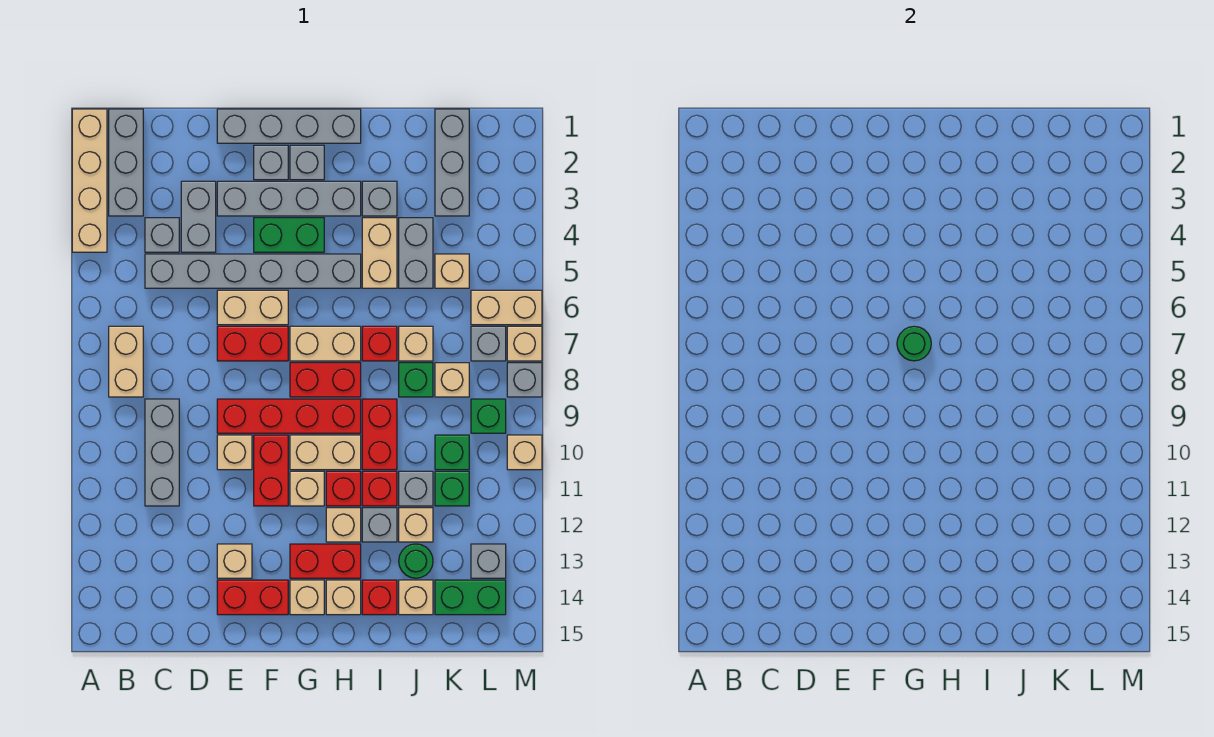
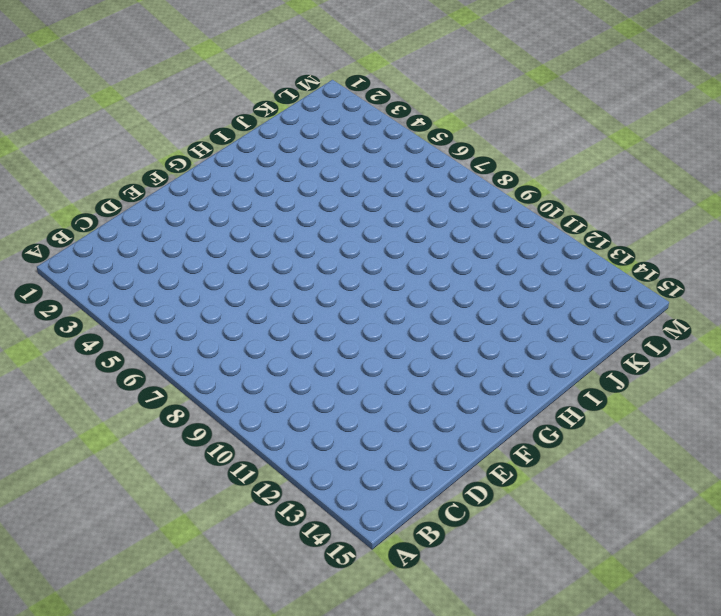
none -> tan 1x4 brick [72,109,107,252]
none -> grey 1x3 brick [109,109,143,216]
none -> tan 1x2 brick [109,326,143,397]
none -> grey 1x1 brick [145,218,179,252]

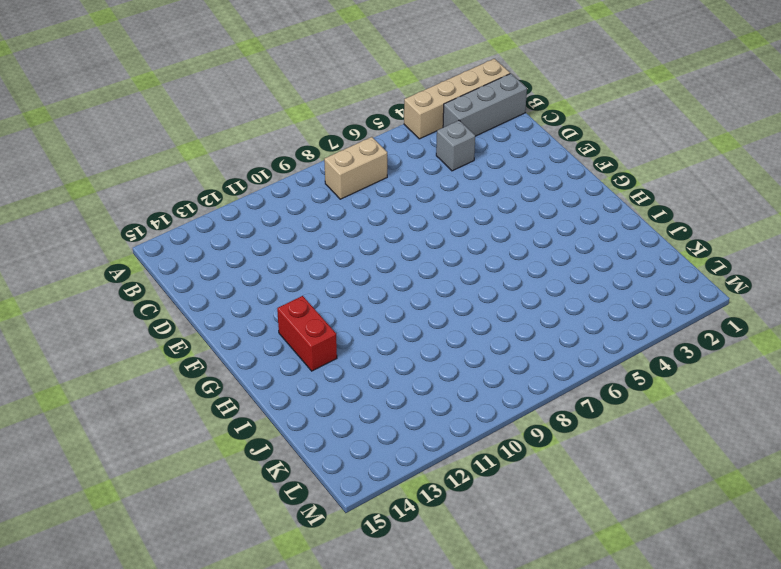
none -> grey 1x6 brick [145,254,361,288]
none -> grey 1x3 brick [145,399,179,506]
none -> grey 1x2 brick [181,181,216,252]
none -> grey 1x4 brick [217,109,361,143]

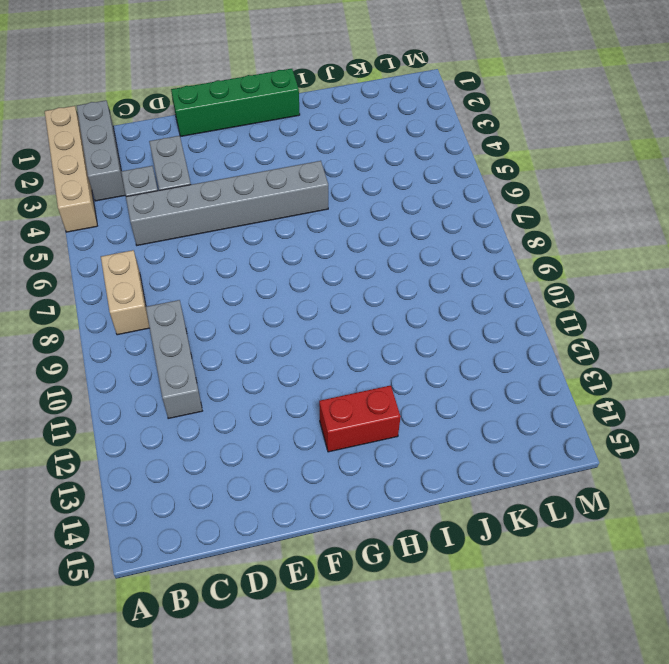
green 1x4 brick [171,69,300,136] -> grey 1x4 brick [217,109,361,143]
none -> grey 1x4 brick [217,181,361,216]
none -> tan 1x2 brick [217,290,288,325]
none -> red 1x2 brick [217,326,288,361]
none -> red 1x4 brick [217,399,361,433]

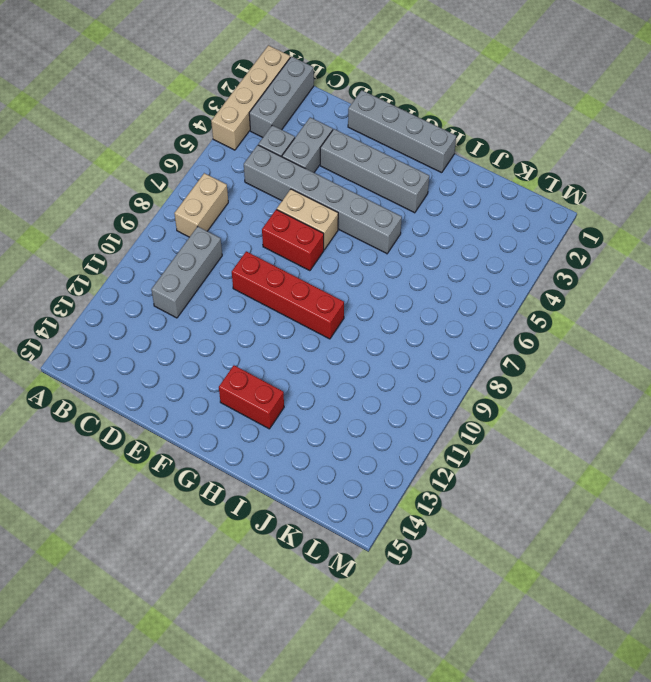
none -> tan 1x1 brick [217,435,252,470]
none -> tan 1x1 brick [217,544,252,578]
none -> red 1x2 brick [217,580,288,615]
none -> grey 1x1 brick [254,145,288,180]

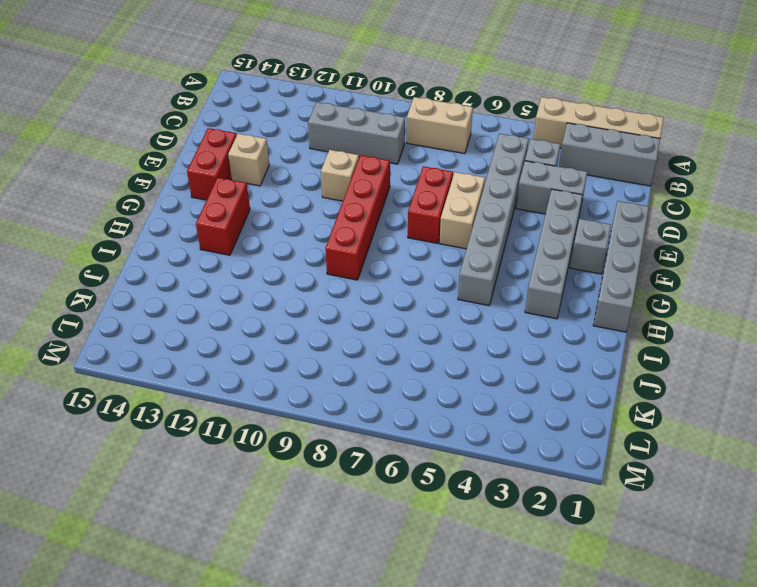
none -> green 1x2 brick [254,218,324,252]
none -> red 1x2 brick [254,435,288,506]
none -> grey 1x1 brick [290,145,324,180]
none -> tan 1x2 brick [290,326,361,361]

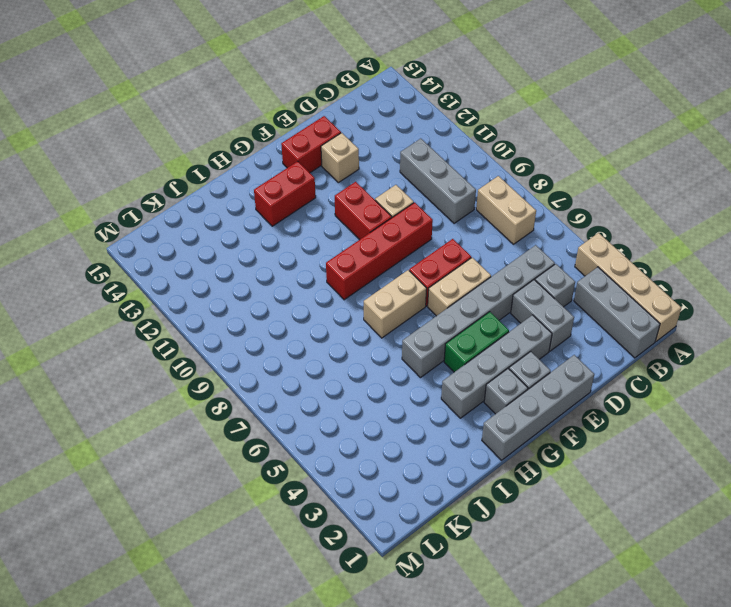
none -> red 1x2 brick [290,363,361,397]
none -> tan 1x2 brick [290,435,361,470]
none -> tan 1x1 brick [290,471,324,506]
none -> tan 1x1 brick [290,580,324,615]

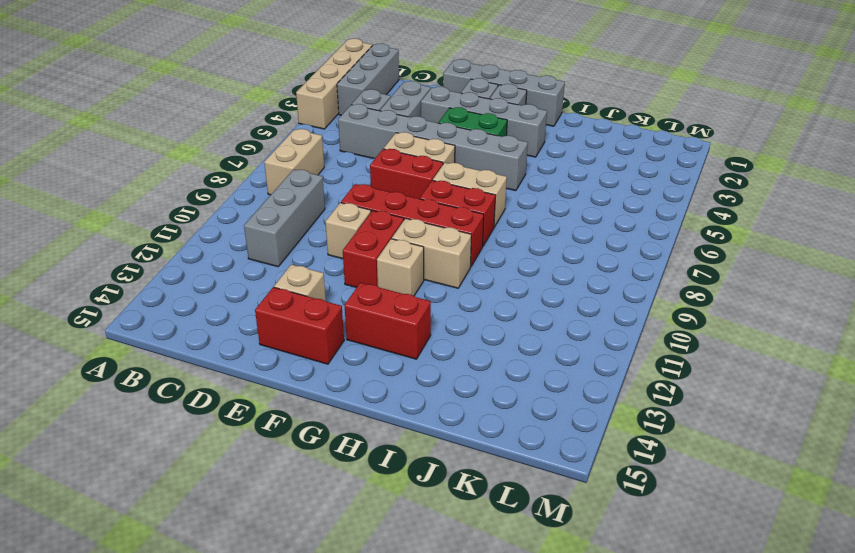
none -> tan 1x1 brick [290,580,324,615]
none -> red 1x1 brick [326,471,361,506]
none -> tan 1x1 brick [326,508,361,542]
none -> tan 1x1 brick [326,580,361,615]

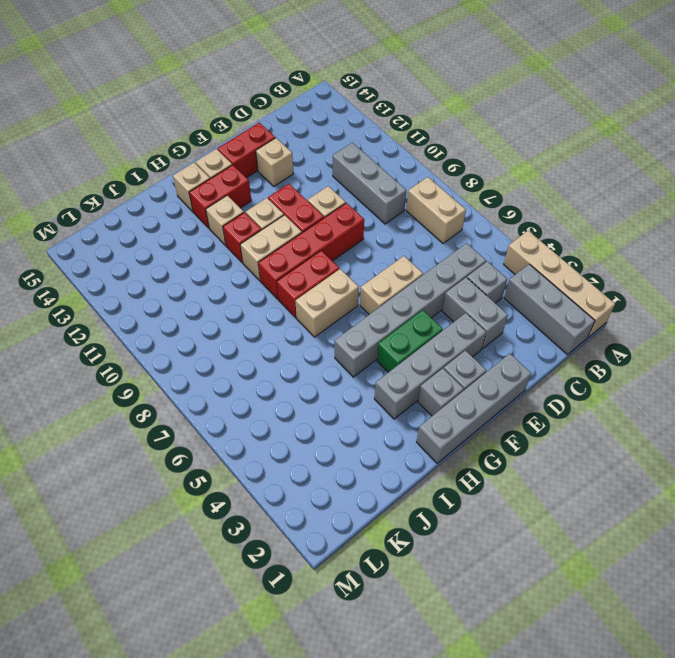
none -> red 1x2 brick [217,326,288,361]
none -> grey 1x1 brick [362,181,397,216]
none -> tan 1x2 brick [362,218,397,288]
none -> red 1x1 brick [362,326,397,361]

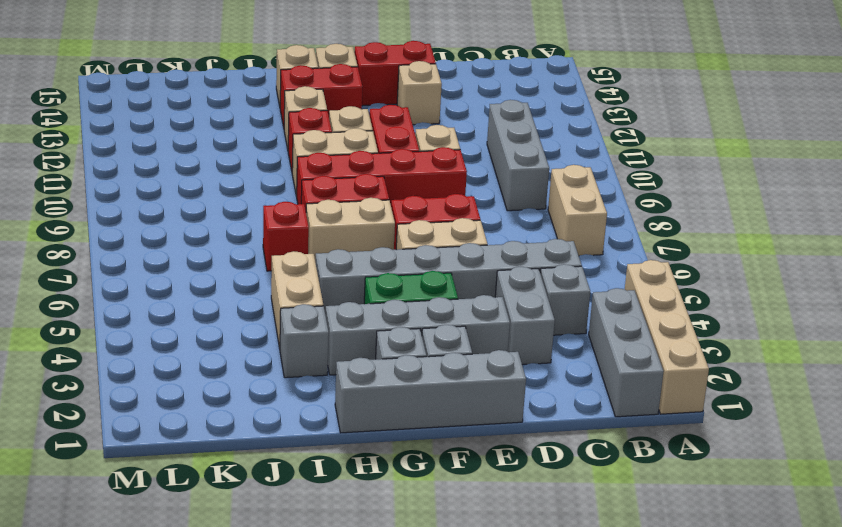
none -> red 1x2 brick [362,399,397,470]
none -> red 1x1 brick [362,471,397,506]
none -> grey 1x1 brick [362,508,397,542]
none -> red 1x1 brick [362,580,397,615]

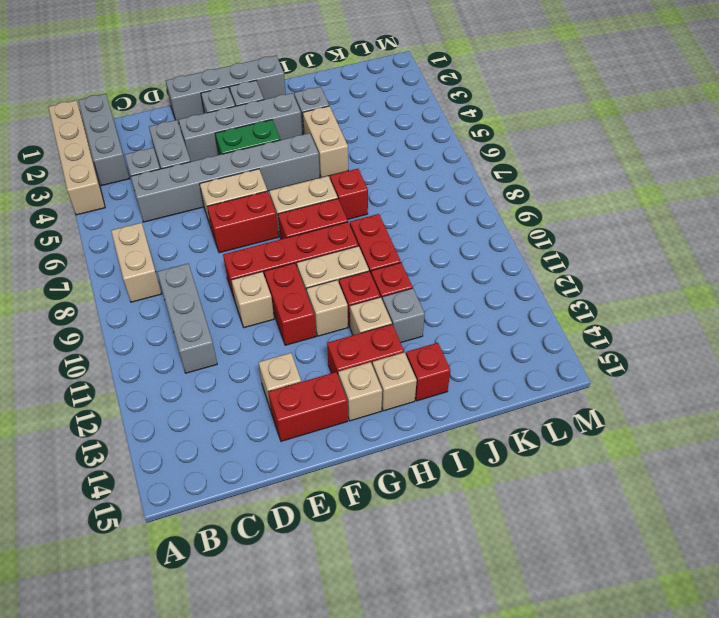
none -> grey 1x2 brick [399,218,433,288]
none -> tan 1x1 brick [399,326,433,361]
none -> green 1x1 brick [399,363,433,397]
none -> grey 1x1 brick [399,471,433,506]

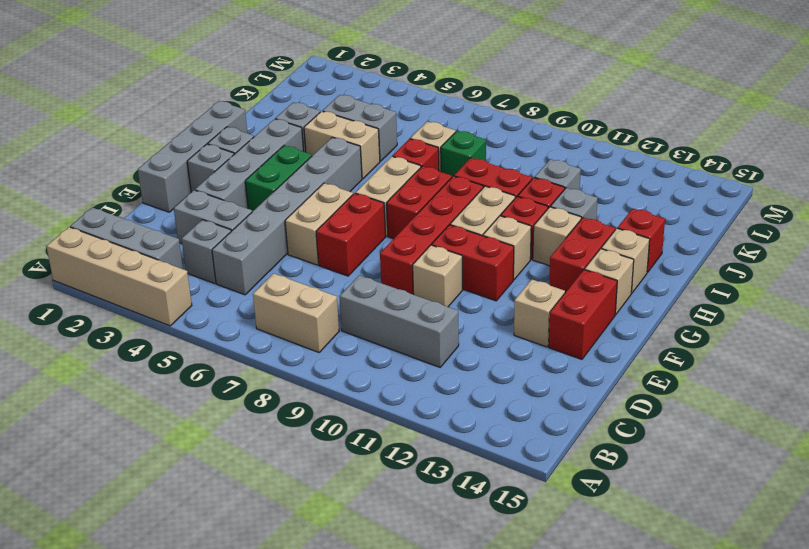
none -> tan 1x1 brick [399,508,433,542]
none -> green 1x1 round brick [399,544,433,578]
none -> tan 1x1 brick [399,580,433,615]
none -> grey 1x3 brick [435,109,469,216]

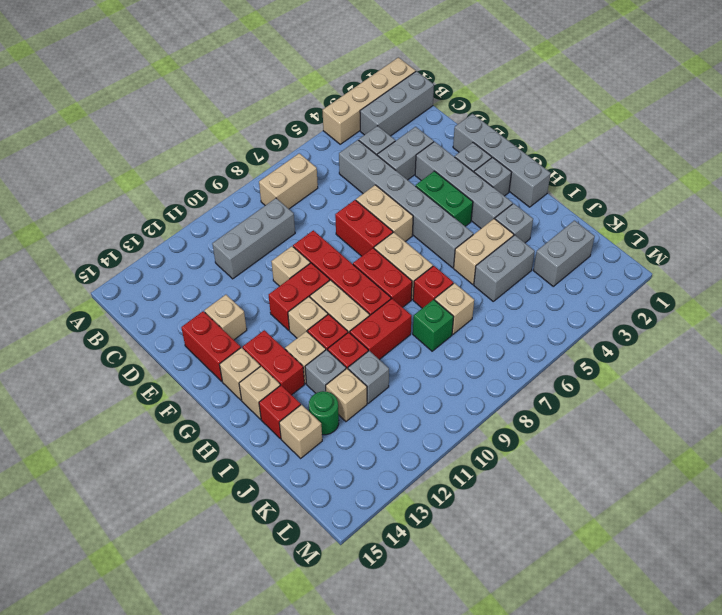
grey 1x2 brick [533,221,595,286] -> grey 1x3 brick [435,109,469,216]
none -> tan 1x1 brick [435,254,469,288]
none -> tan 1x1 brick [435,363,469,397]
none -> green 1x1 brick [435,435,469,470]
none -> green 1x1 brick [435,471,469,506]

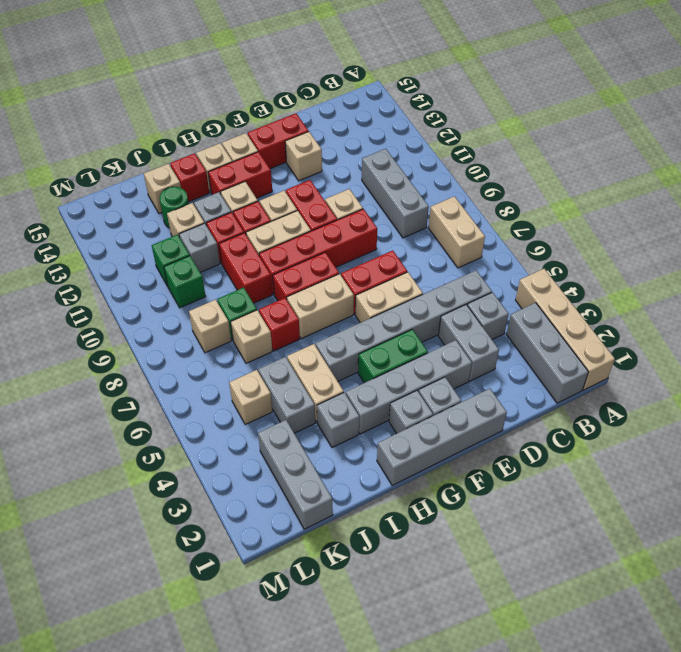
none -> green 1x2 brick [435,580,506,615]
none -> tan 1x2 brick [471,290,542,325]
none -> grey 1x1 brick [471,326,506,361]
none -> green 1x1 brick [471,399,506,433]

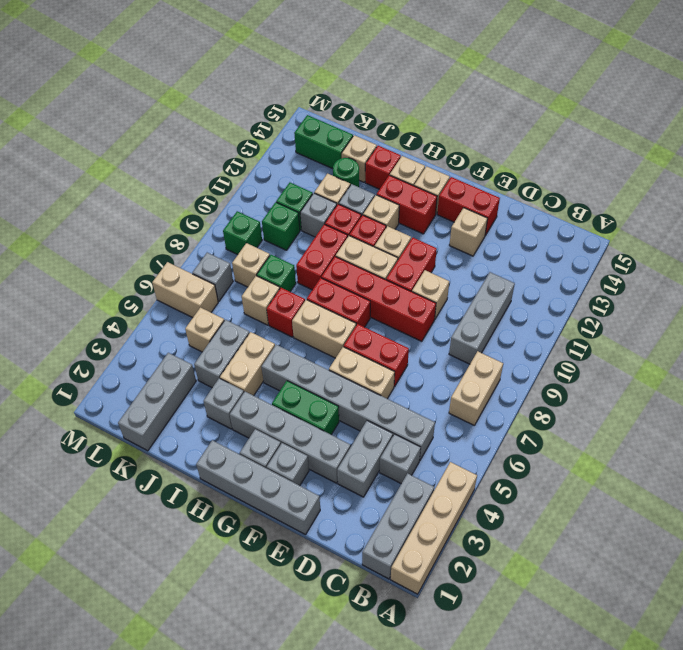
none -> grey 1x1 brick [471,544,506,578]
none -> tan 1x1 brick [507,326,542,361]
none -> grey 1x1 brick [507,363,542,397]
none -> tan 1x1 brick [507,435,542,470]

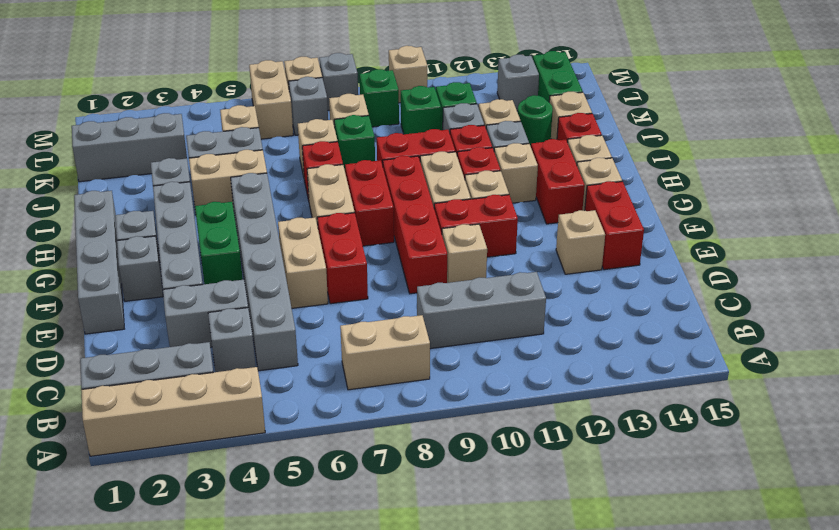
none -> green 1x1 round brick [897,326,931,361]

